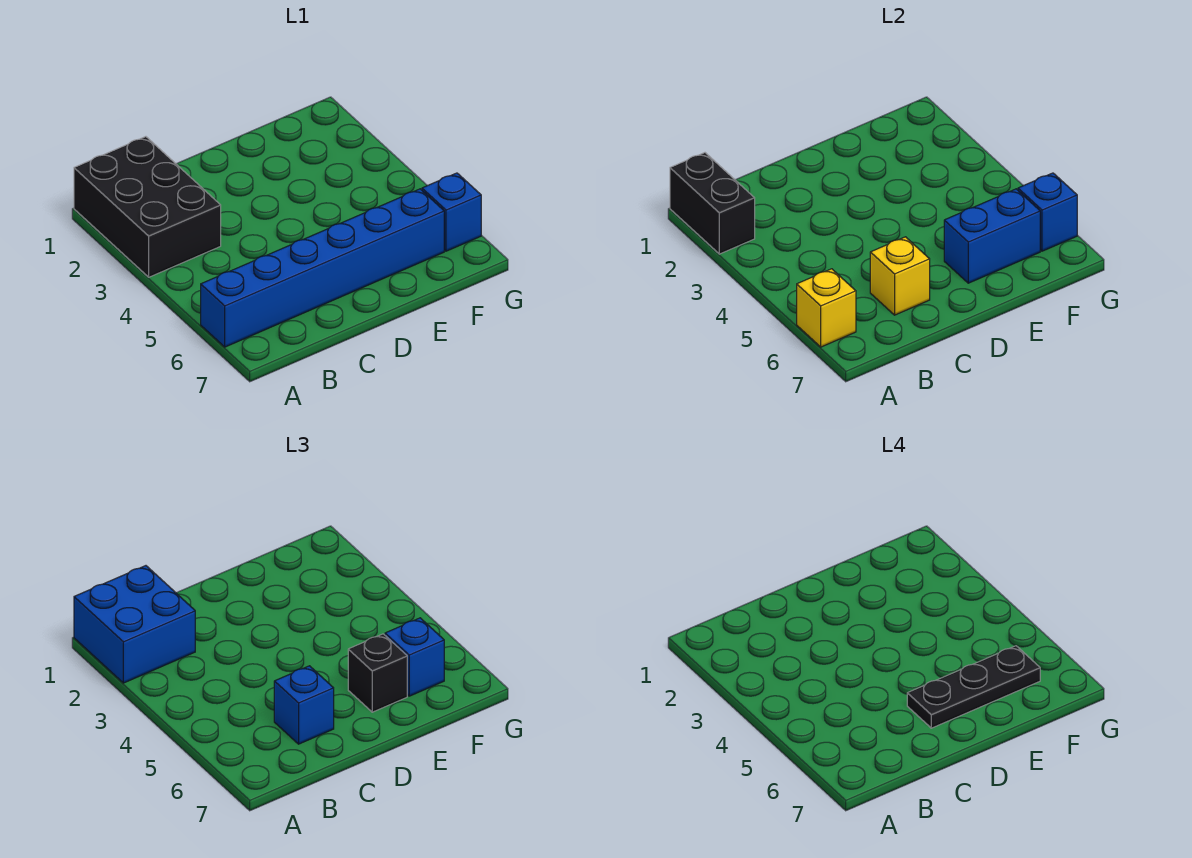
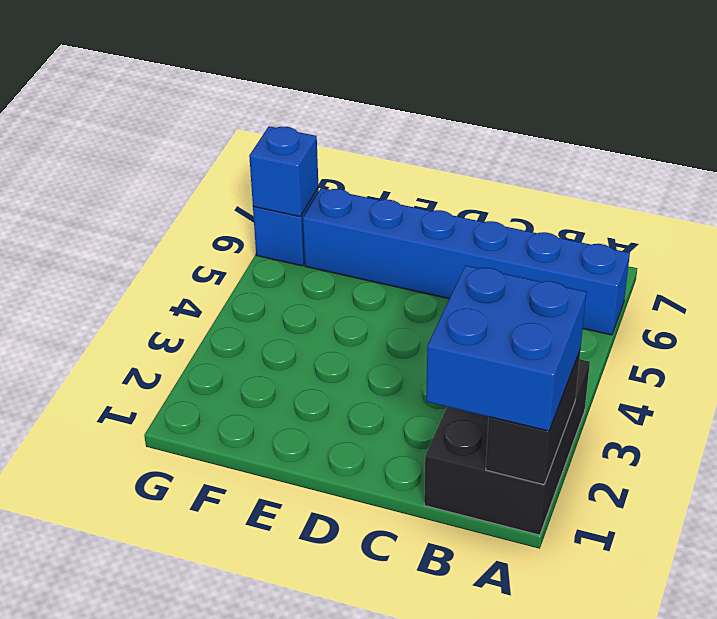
none -> yellow 1x1 brick [797,269,856,347]
none -> yellow 1x1 brick [870,237,930,315]
none -> blue 1x2 brick [944,189,1040,283]

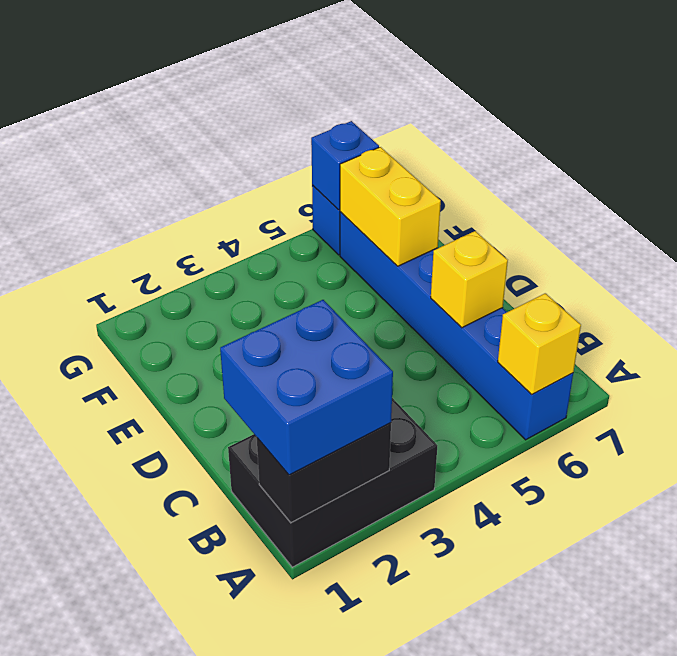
yellow 1x2 brick [340,147,441,266] -> blue 1x2 brick [944,189,1040,283]
none -> blue 1x1 brick [274,666,334,744]
none -> black 1x1 brick [348,634,407,712]
none -> blue 1x1 brick [385,618,444,696]

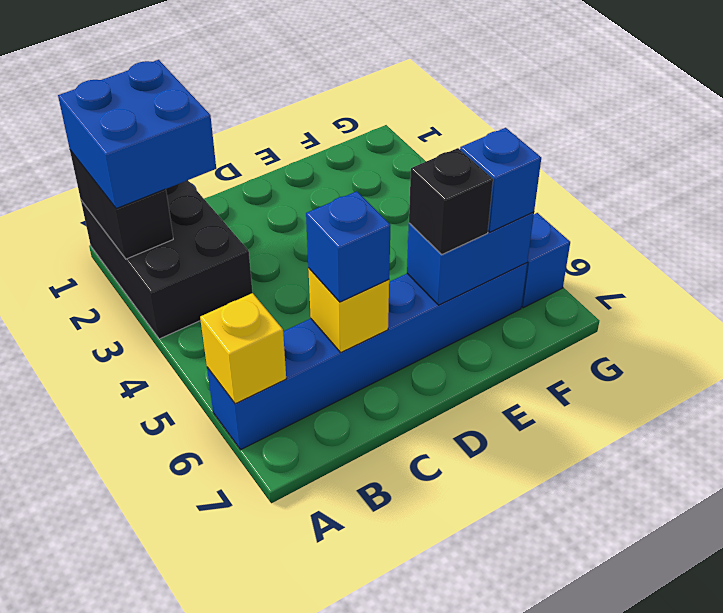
none -> blue 1x1 brick [1018,173,1077,251]
none -> black 1x3 plate [907,646,1040,728]

